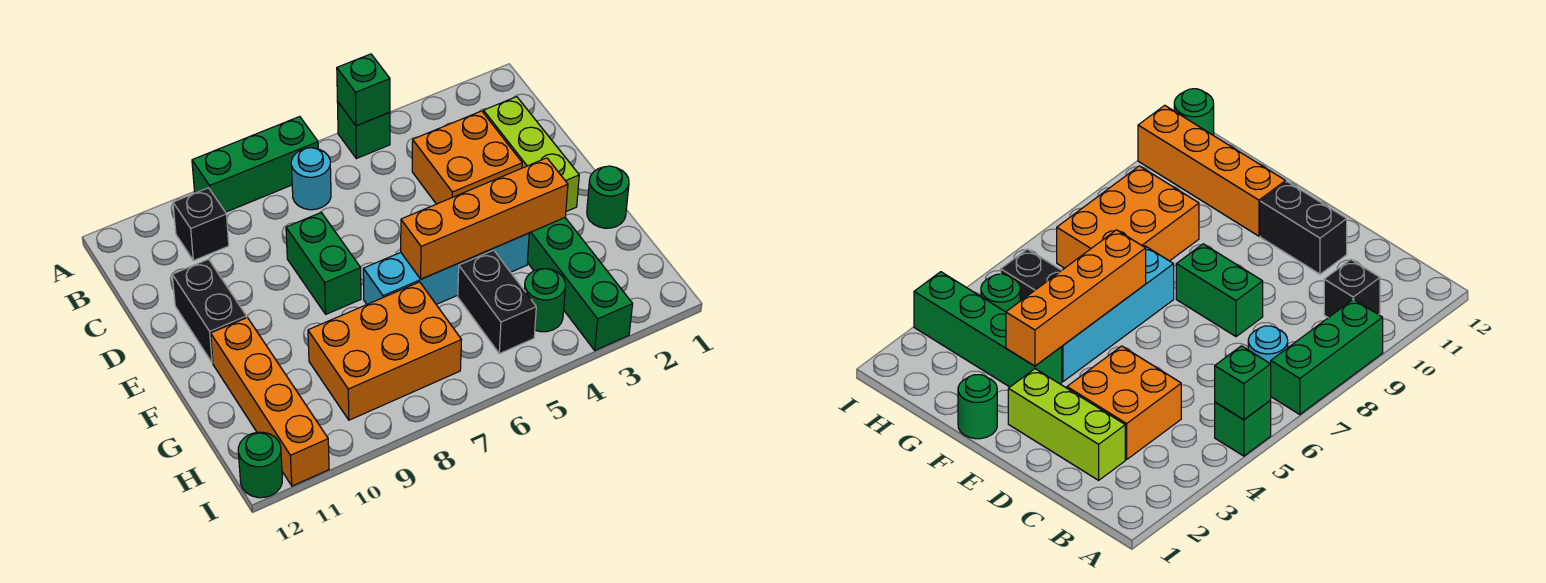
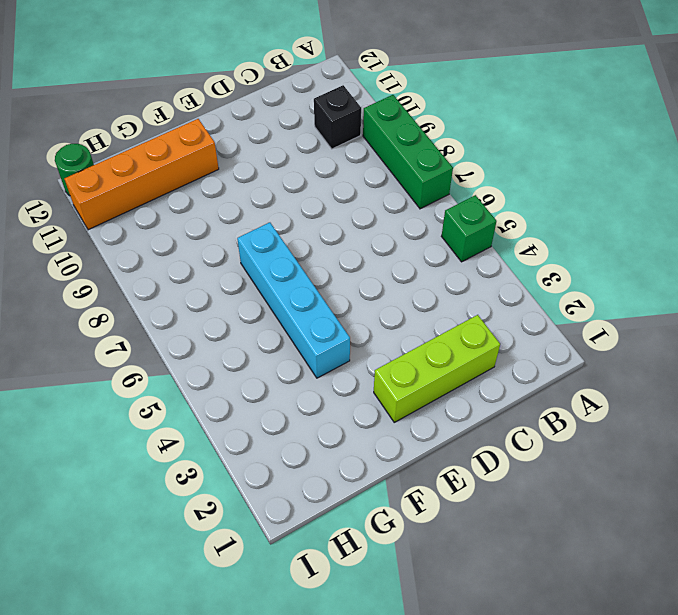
none -> cyan 1x1 round brick [291,148,331,210]
none -> orange 2x2 brick [412,111,522,204]
none -> green 1x2 brick [286,213,361,314]

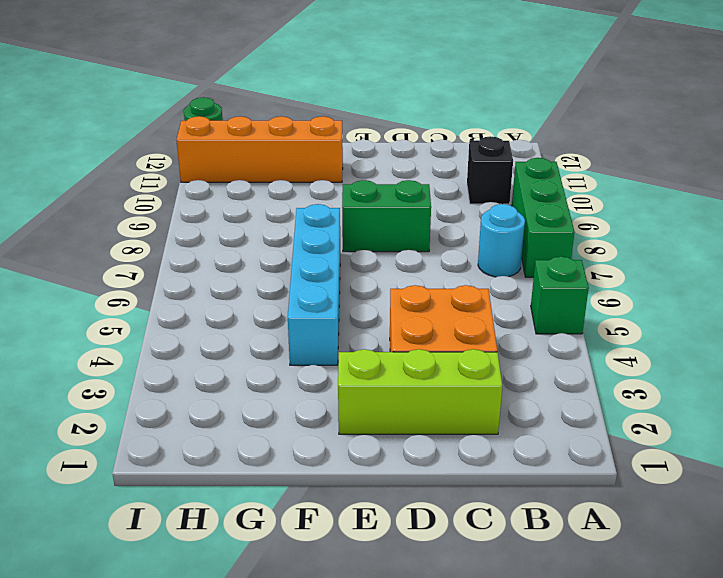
none -> black 1x2 brick [172,259,247,363]
none -> green 1x1 round brick [587,166,629,228]
none -> green 1x4 brick [527,218,633,350]

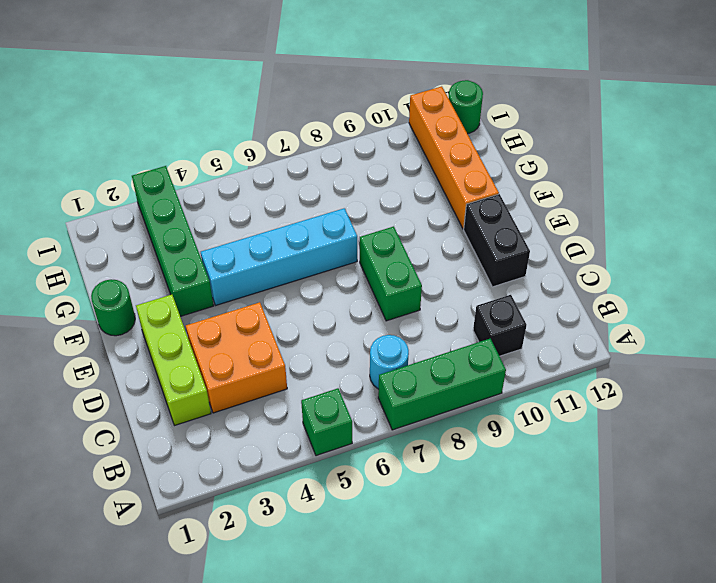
none -> black 1x2 brick [458,250,536,354]
none -> orange 2x3 brick [308,282,461,420]
none -> green 1x1 round brick [524,269,566,332]

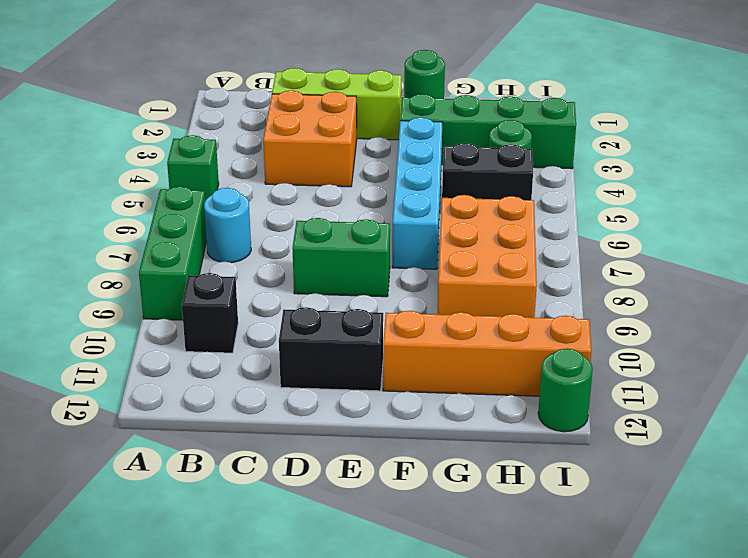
none -> green 1x1 brick [337,54,390,126]
none -> orange 1x4 brick [401,158,568,279]

